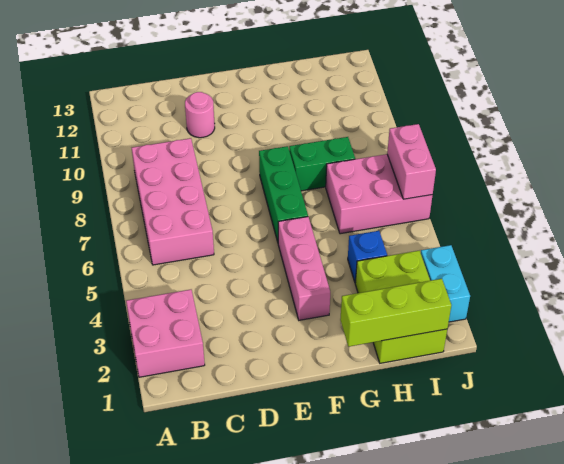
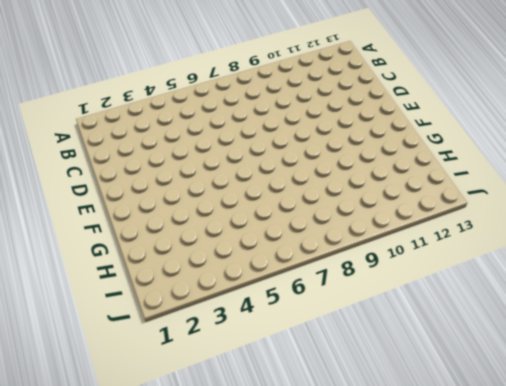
none -> pink 2x2 brick [126,290,205,377]
none -> pink 2x4 brick [132,138,214,265]
none -> pink 1x1 round brick [185,92,215,138]

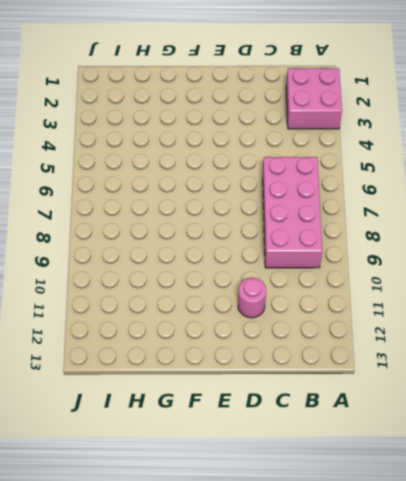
none -> pink 1x3 brick [278,217,330,320]
none -> green 1x3 brick [259,146,308,242]
none -> green 1x2 brick [289,137,355,191]

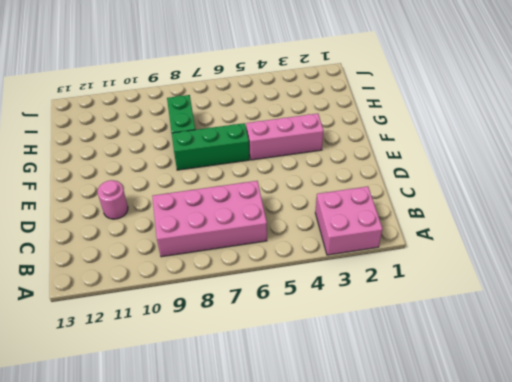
none -> lime 2x3 brick [355,251,447,363]
none -> blue 1x1 brick [348,231,387,283]
none -> pink 2x3 brick [326,154,433,234]

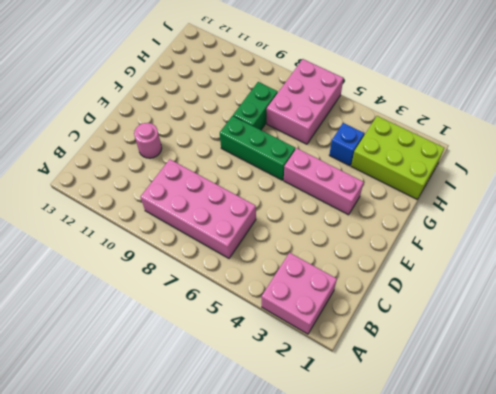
none -> cyan 1x2 brick [421,245,470,322]
none -> lime 1x3 brick [340,279,451,347]
none -> pink 1x2 brick [387,124,436,199]

